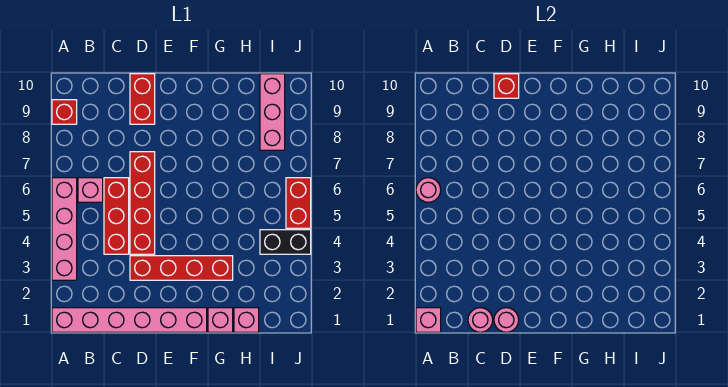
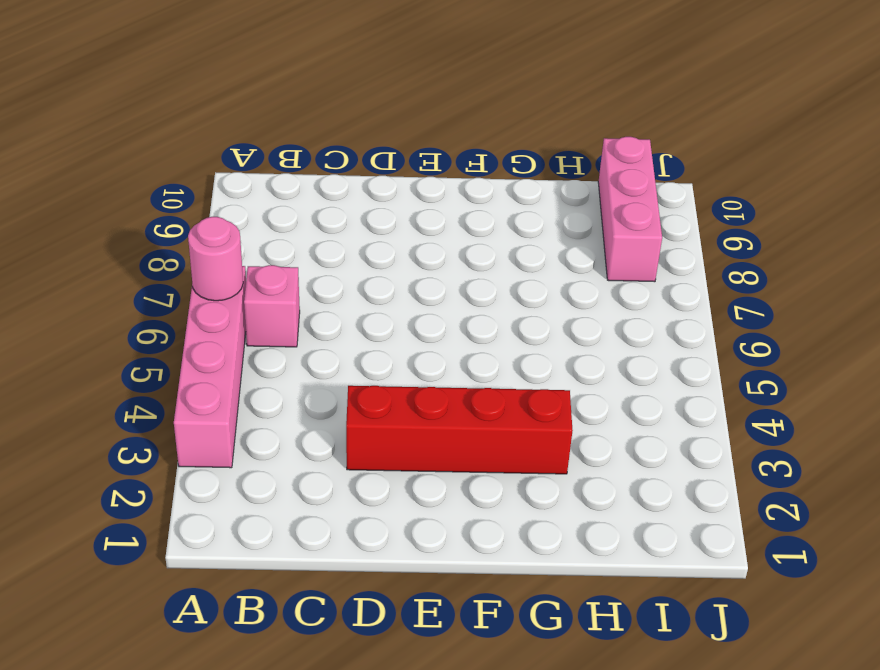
none -> pink 1x6 brick [52,308,207,332]
none -> red 1x1 brick [52,100,77,124]
none -> red 1x3 brick [104,178,129,254]

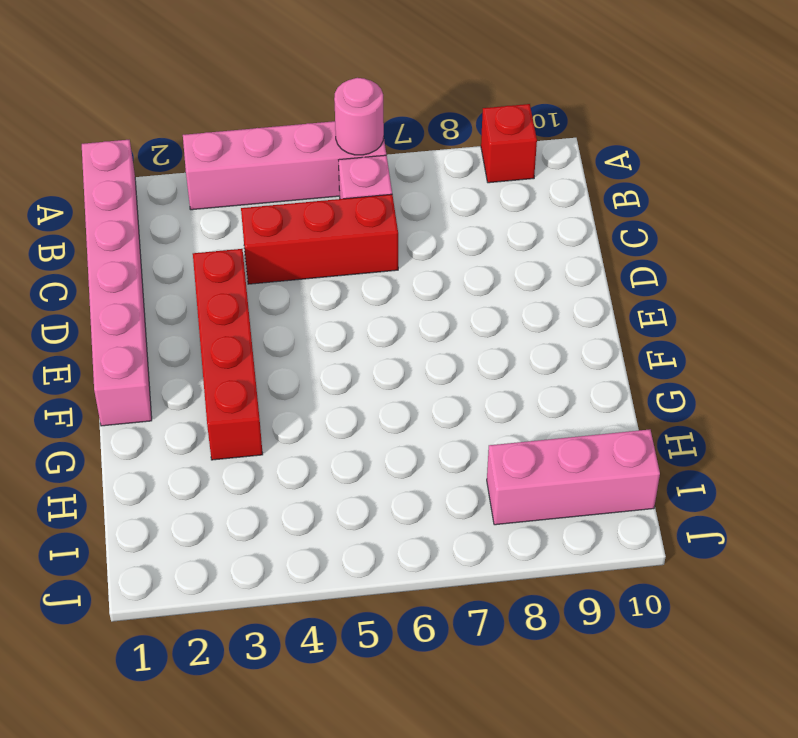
none -> red 1x4 brick [130,152,155,254]
none -> red 1x2 brick [130,74,155,124]
none -> pink 1x1 brick [208,308,233,332]

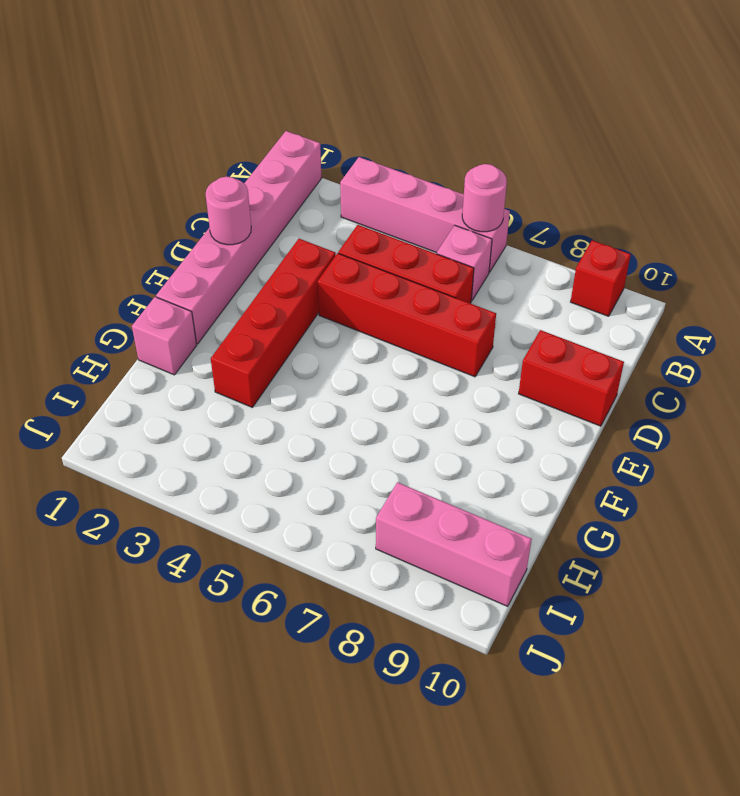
none -> pink 1x1 brick [234,308,259,332]
none -> black 1x2 brick [260,230,311,254]
none -> red 1x2 brick [286,178,311,228]

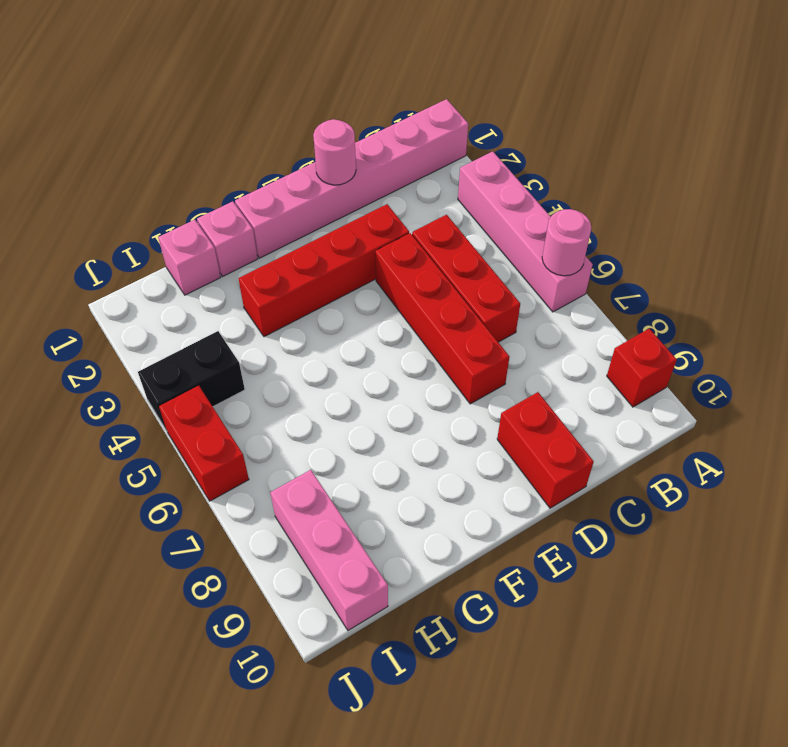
none -> pink 1x1 brick [78,178,103,202]
none -> pink 1x1 brick [416,308,441,332]
none -> pink 1x1 round brick [468,308,493,332]

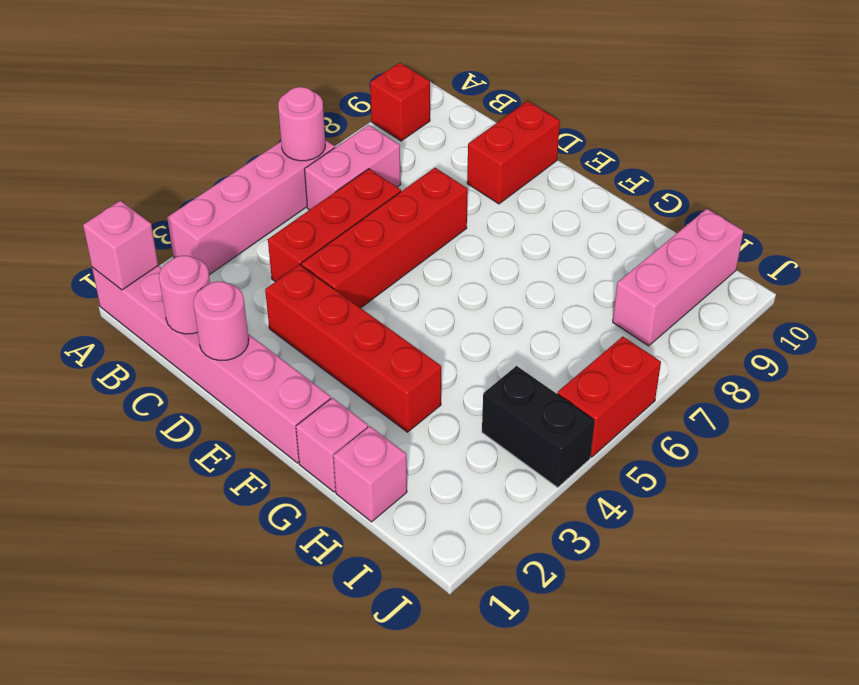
pink 1x2 brick [305,125,401,210] -> pink 1x1 brick [78,178,103,202]
none -> red 1x1 brick [494,74,519,98]

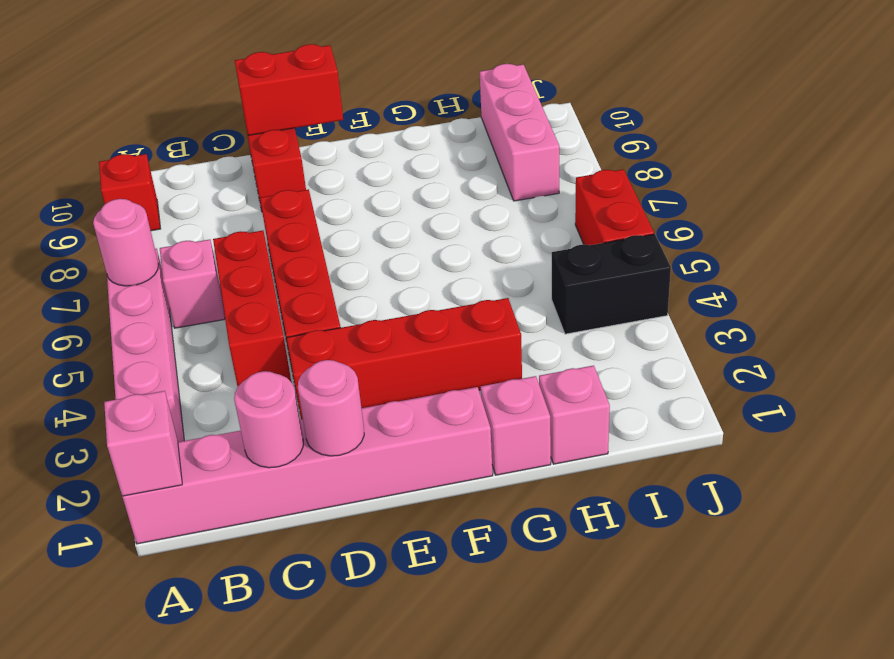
red 1x2 brick [235,44,343,135] -> red 1x1 brick [494,74,519,98]

